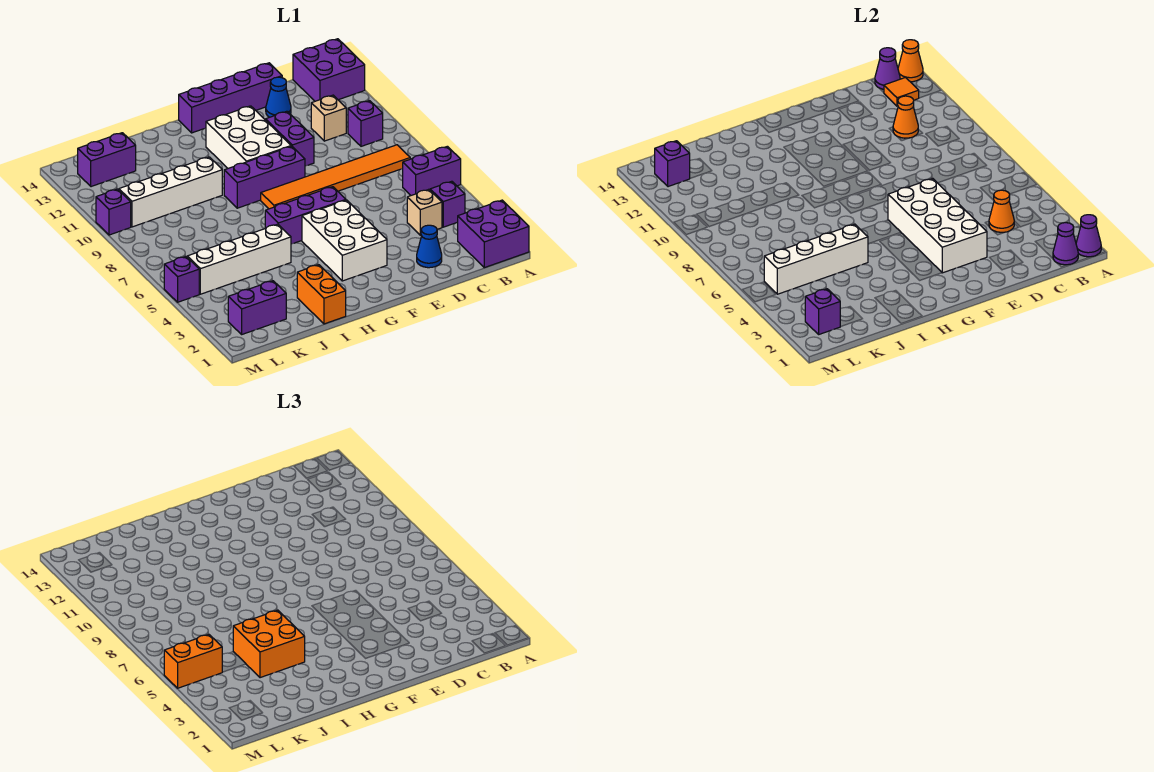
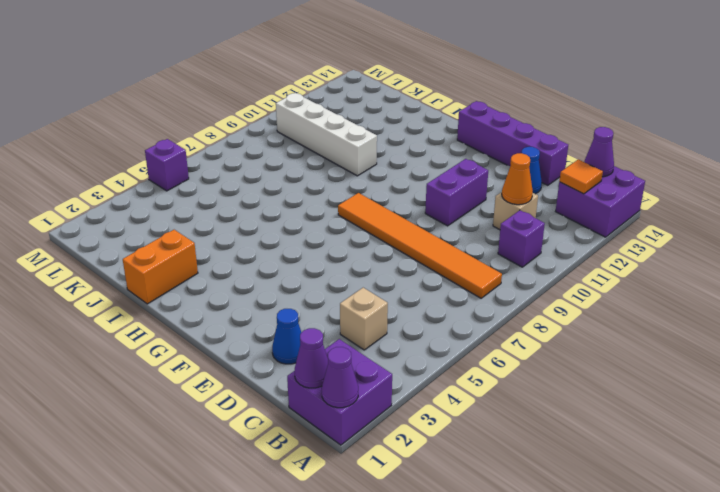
none -> purple 1x2 brick [403,146,461,195]
none -> purple 1x1 brick [430,181,465,227]
none -> white 2x3 brick [302,200,387,281]
none -> purple 1x3 brick [265,187,346,244]

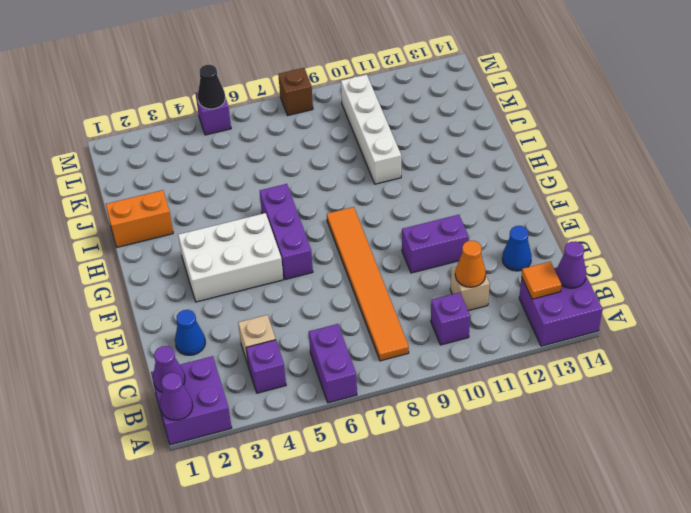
black 1x1 cone [198,65,225,109] -> none
brown 1x1 brick [278,68,313,116] -> none
none -> purple 1x4 brick [179,63,282,133]
none -> purple 1x3 brick [224,146,305,208]
none -> white 2x3 brick [206,106,291,168]
none -> white 1x4 brick [187,224,291,294]

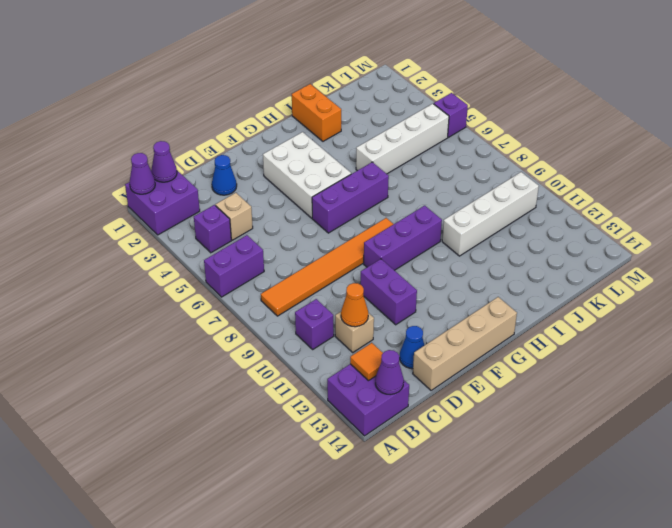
tan 1x4 brick [413,297,517,391] -> purple 1x4 brick [179,63,282,133]
none -> white 2x3 brick [206,106,291,168]
none -> purple 1x2 brick [228,281,286,334]
none -> purple 1x2 brick [78,133,136,187]
none -> purple 1x1 brick [96,189,131,235]

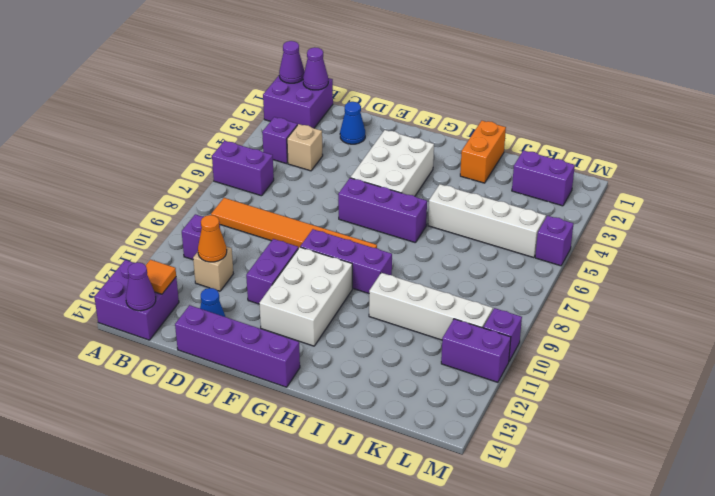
purple 1x2 brick [441,319,511,382] -> purple 1x2 brick moved to [78,133,136,187]
none -> orange 1x1 cone [898,40,923,82]
none -> orange 1x1 cone [989,190,1014,232]
none -> white 2x4 brick [888,179,987,273]
none -> white 1x4 brick [764,224,868,294]

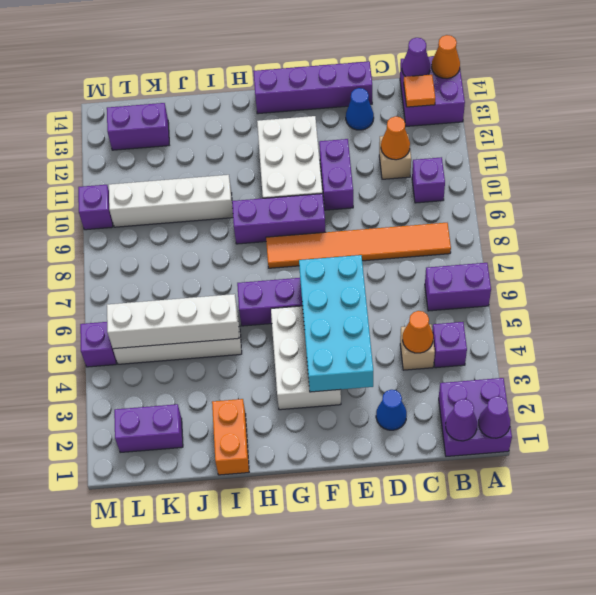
cyan 2x4 brick [299,255,373,392] -> white 2x4 brick [888,179,987,273]
none -> purple 1x1 brick [805,289,840,334]
none -> purple 1x1 brick [655,141,690,187]
none -> orange 2x2 brick [233,610,305,678]
none -> orange 1x2 brick [164,634,222,688]

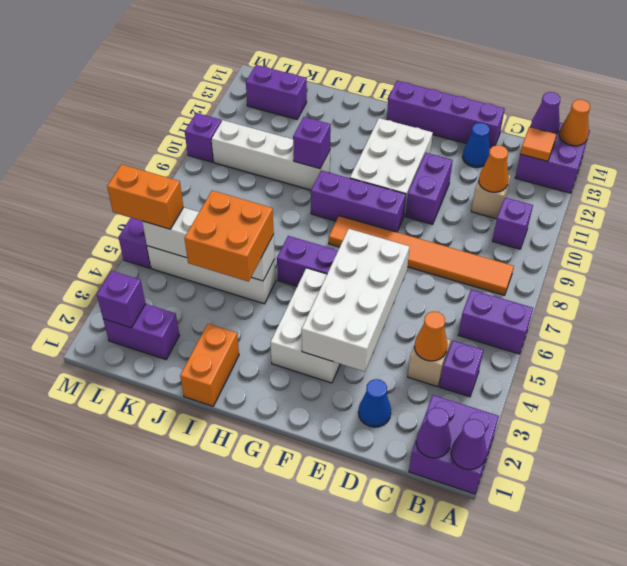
purple 1x1 brick [293,117,331,169] -> purple 1x1 brick moved to [655,141,690,187]

